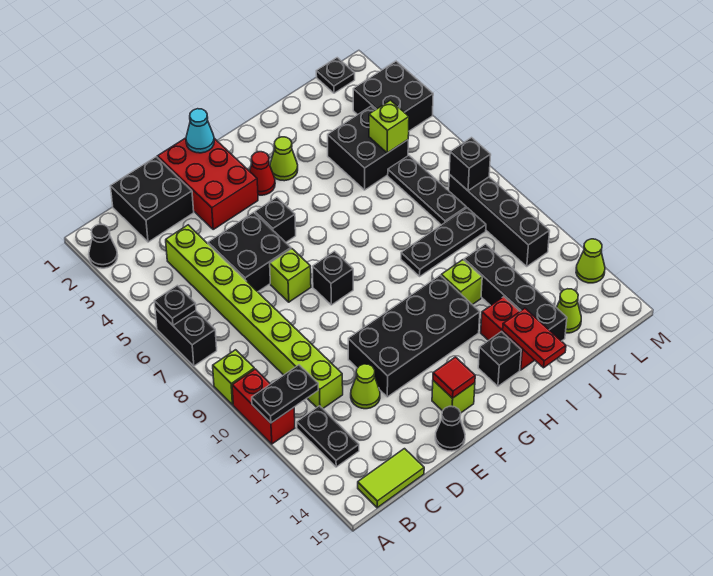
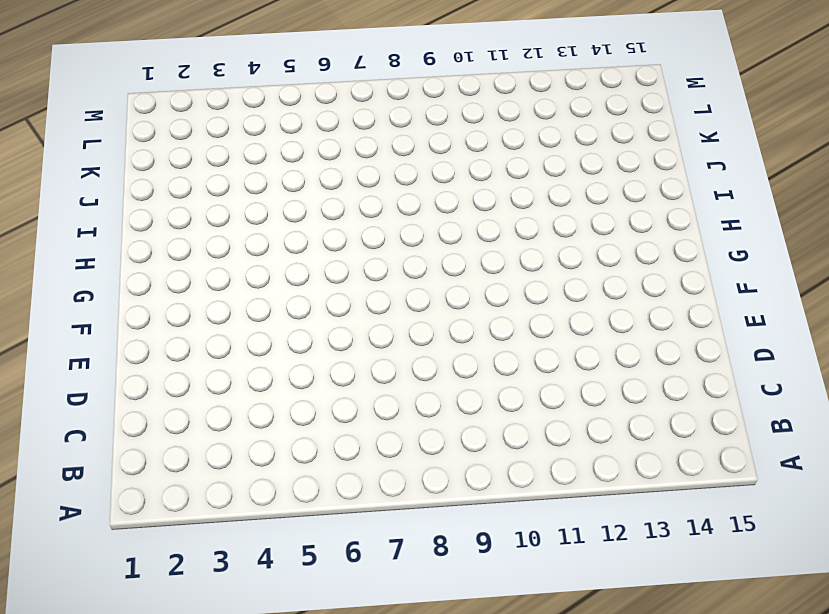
none -> black 1x1 cone [89,224,118,268]
none -> black 1x2 brick [155,308,217,366]
none -> lime 1x1 brick [213,350,254,405]
none -> red 1x2 brick [232,369,295,444]

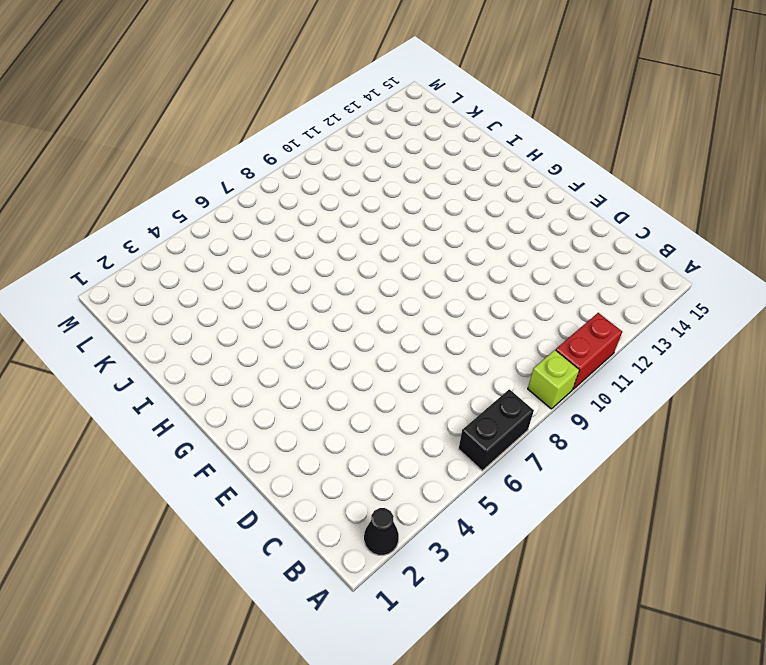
none -> black 1x2 plate [297,406,359,467]
none -> lime 1x2 tile [358,449,424,508]
none -> black 2x2 brick [110,157,194,242]
none -> lime 1x8 brick [166,225,343,408]

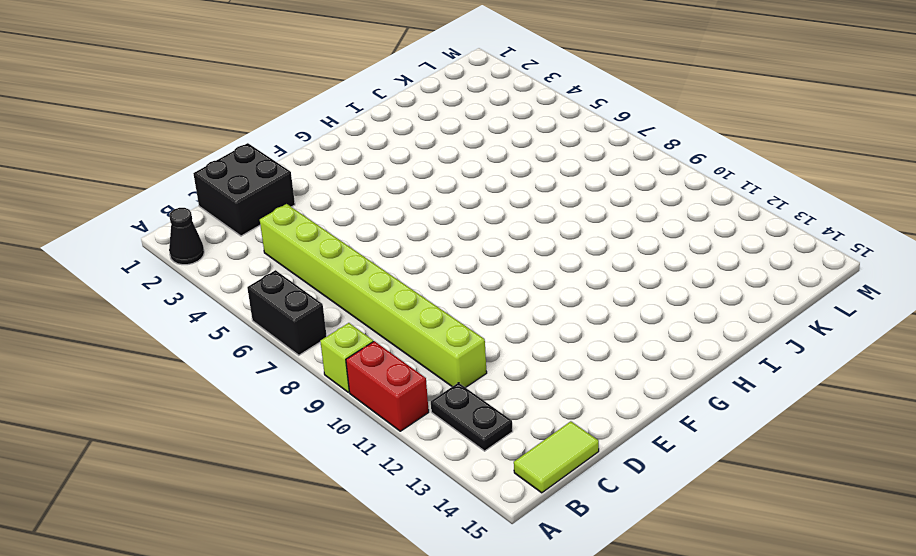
none -> black 2x2 brick [208,212,291,292]
none -> lime 1x1 cone [351,364,380,409]
none -> red 2x3 brick [157,138,258,229]
none -> lime 1x1 brick [270,249,311,302]

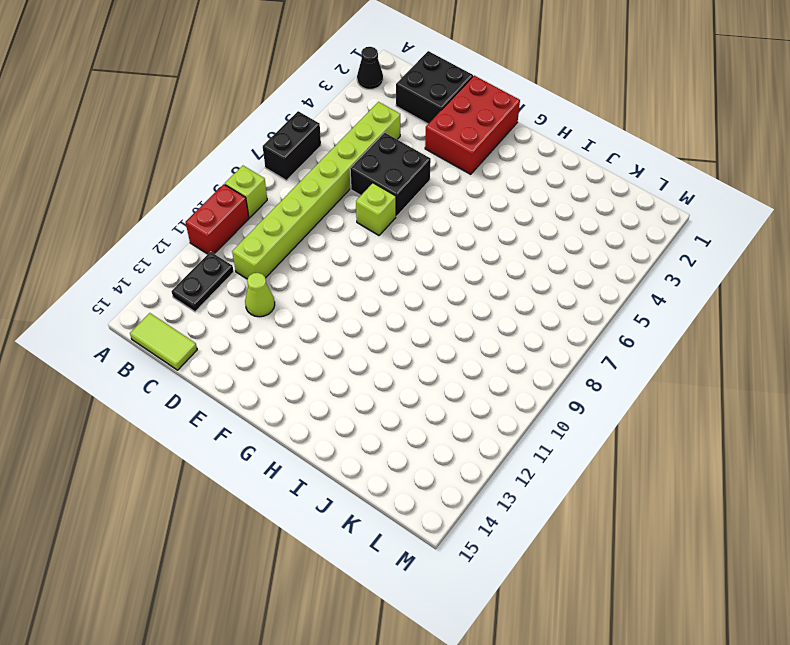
none -> black 2x4 brick [348,275,480,397]
none -> black 1x1 cone [435,406,465,451]
none -> black 1x1 brick [255,197,296,242]
none -> black 1x1 brick [312,251,353,305]

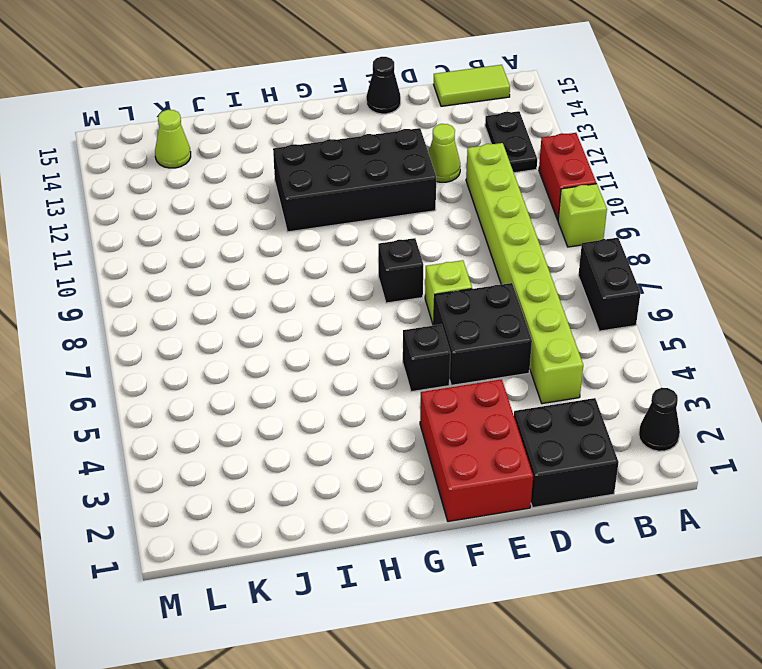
none -> lime 1x1 brick [432,380,475,413]
none -> red 1x1 cone [250,152,275,195]
none -> lime 1x1 cone [270,137,298,181]
none -> black 1x1 brick [478,332,521,386]

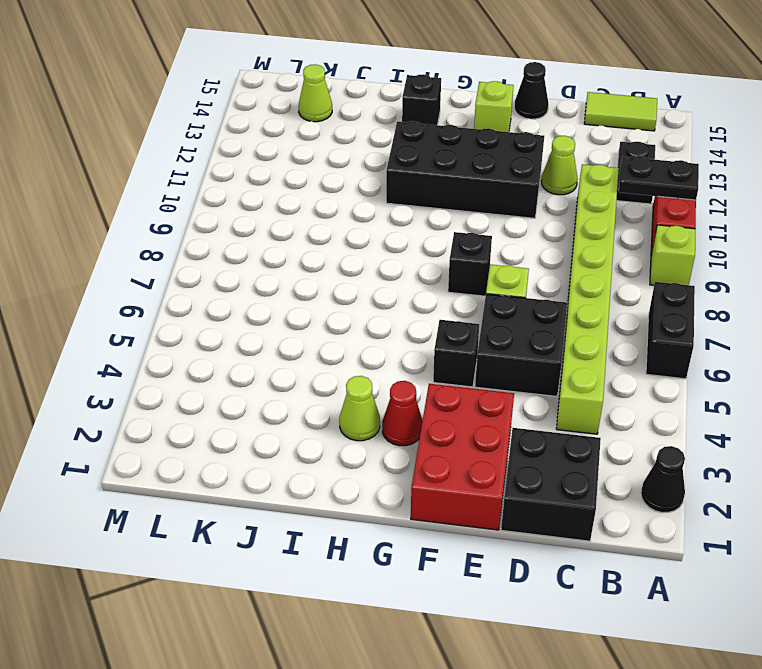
none -> black 1x3 plate [401,208,486,276]
none -> lime 1x1 brick [441,260,482,305]
none -> red 1x2 brick [481,297,534,370]
none -> black 2x2 brick [328,106,408,190]

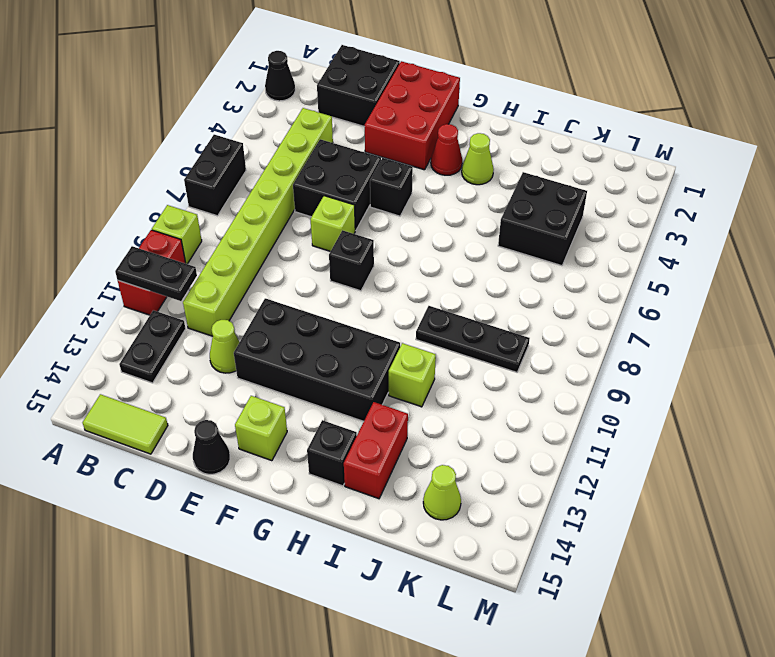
none -> black 1x4 brick [464,244,567,341]
none -> black 1x3 plate [388,156,466,225]
none -> black 1x1 plate [316,58,355,93]
none -> black 2x2 brick [353,61,433,131]

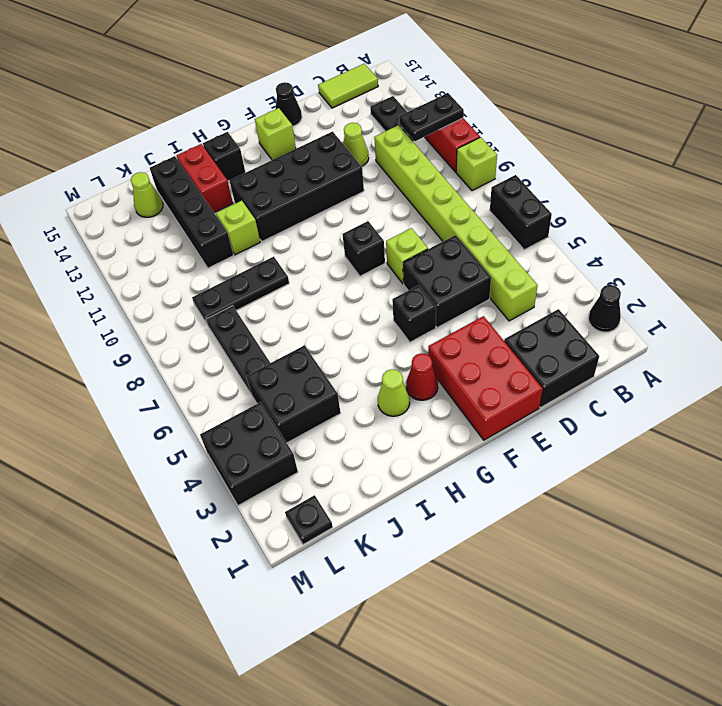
none -> black 1x4 brick [449,174,550,266]
none -> lime 1x1 cone [576,239,605,283]
none -> black 1x1 plate [154,285,196,325]
none -> cyan 1x1 cone [186,109,214,153]

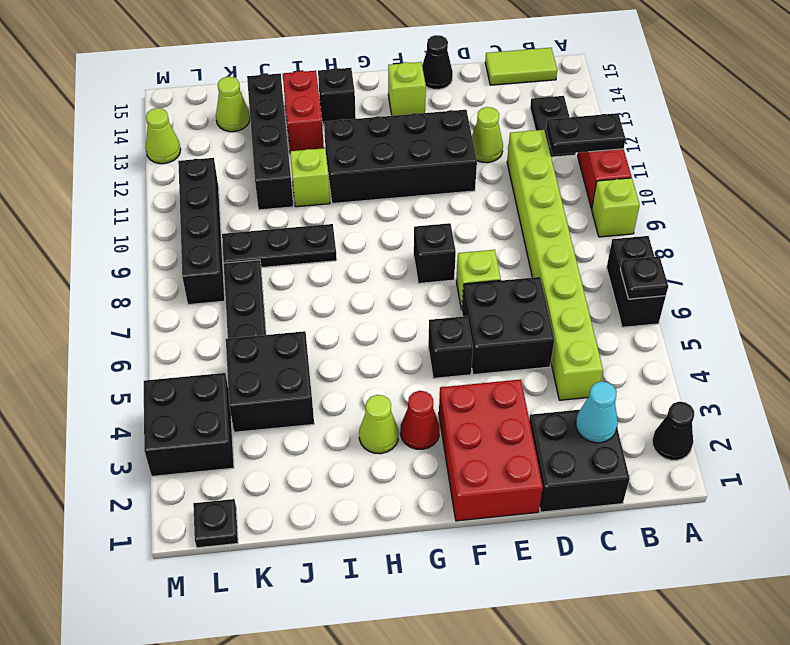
cyan 1x1 cone [576,381,618,443] -> cyan 1x1 cone moved to [186,109,214,153]
none -> red 1x1 tile [433,357,475,398]
none -> red 1x2 plate [503,308,566,368]
none -> lime 1x1 brick [369,100,409,153]
none -> black 1x1 brick [449,138,491,191]

